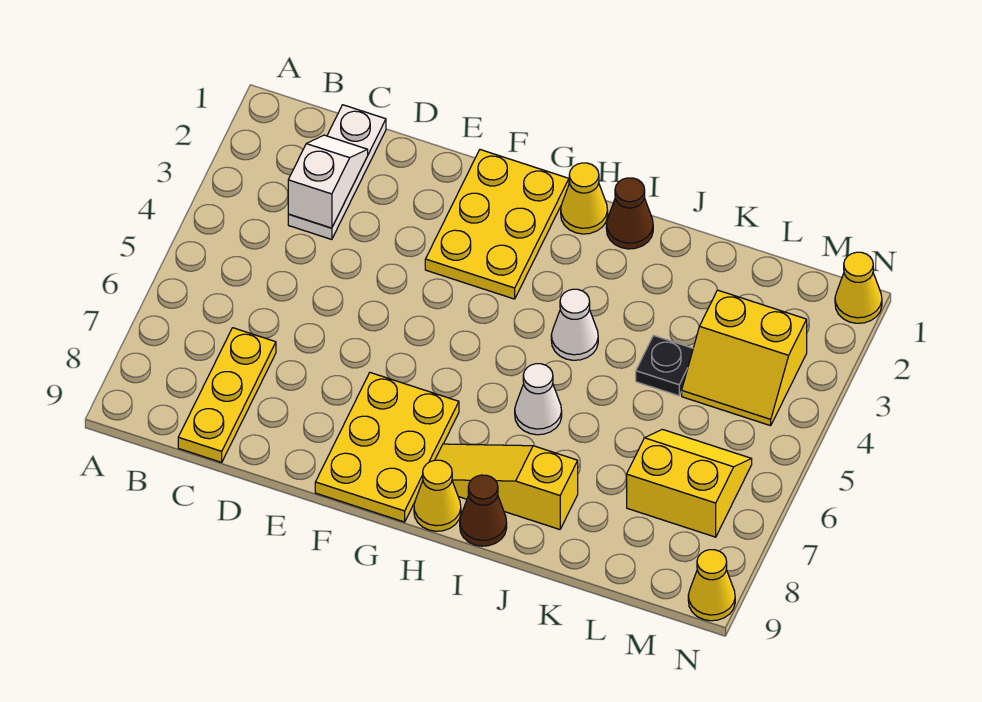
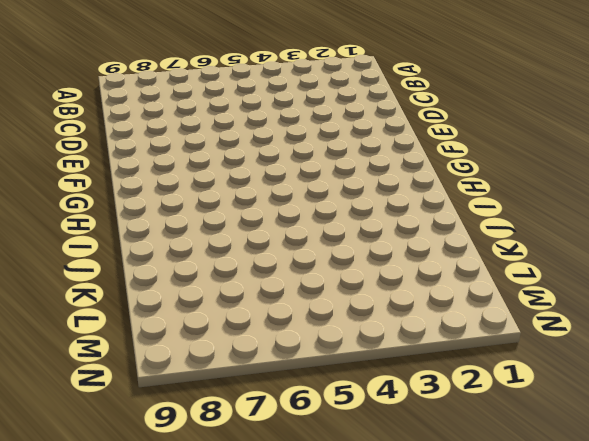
none -> white 1x3 plate [288,105,386,240]
none -> yellow 1x3 plate [178,328,276,462]
none -> yellow 2x3 plate [425,150,569,299]

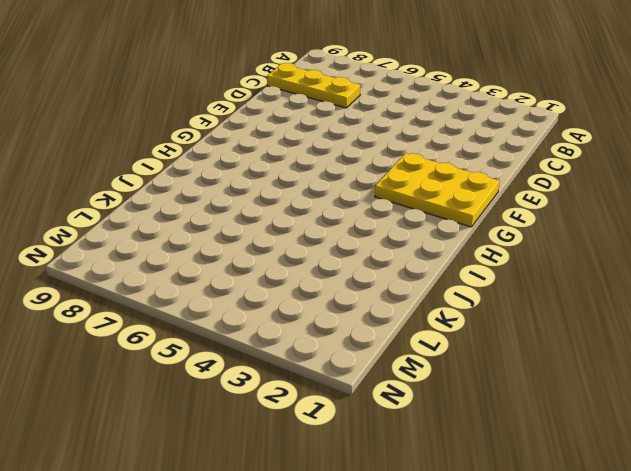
none -> white 1x3 plate [288,105,386,240]
none -> yellow 2x3 plate [315,373,459,522]
none -> yellow 1x1 cone [561,163,608,234]

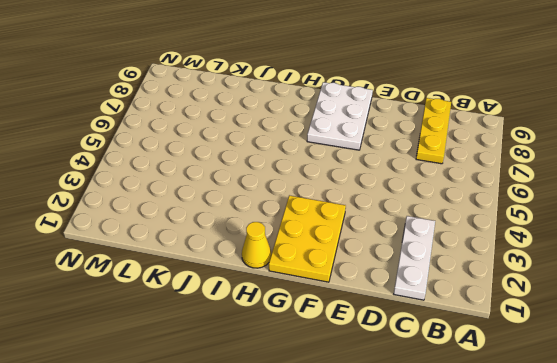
white 2x3 plate [307,82,373,150] -> yellow 2x3 plate [315,373,459,522]
none -> yellow 1x3 slope [435,444,578,529]
none -> yellow 1x1 cone [414,460,461,531]
none -> brown 1x1 cone [606,178,653,249]

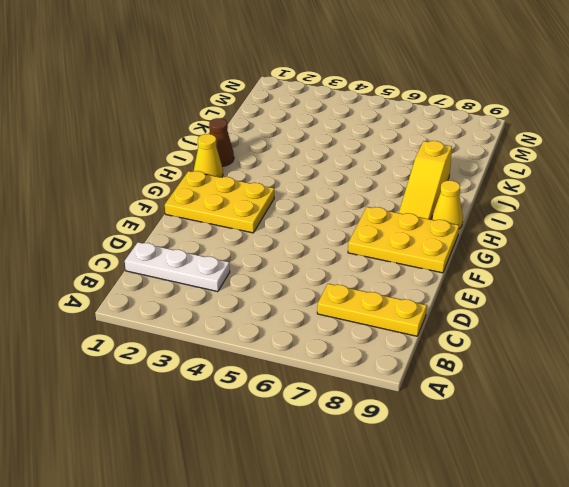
none -> white 1x1 cone [551,289,598,360]
none -> white 1x1 cone [515,364,562,435]
none -> brown 1x1 cone [460,475,507,546]

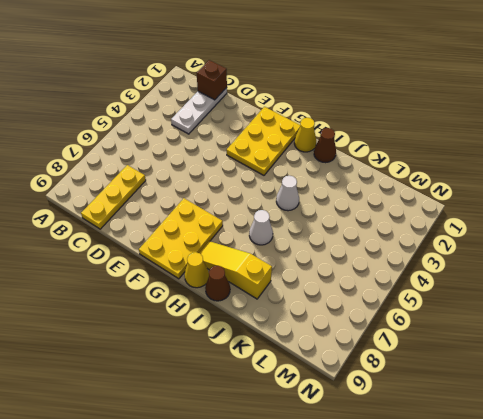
brown 1x1 brick [197,60,227,100] -> none
none -> black 1x1 plate [636,335,693,396]
none -> yellow 2x2 slope [682,290,807,426]
none -> yellow 2x2 slope [627,429,752,537]

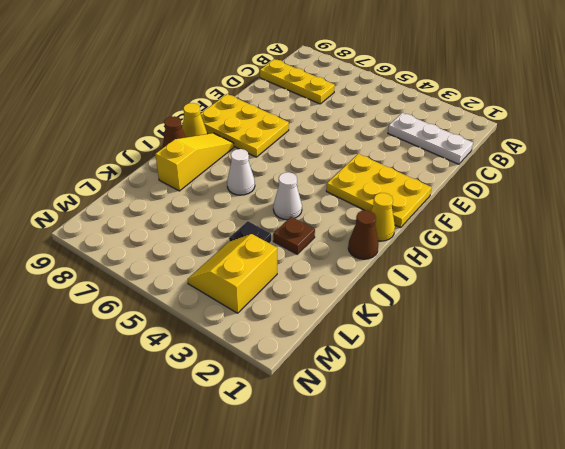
brown 1x1 plate [273,217,315,254] -> none
none -> yellow 2x2 slope [627,429,752,537]
none -> yellow 1x1 cone [835,252,882,323]
none -> yellow 1x1 cone [688,550,735,621]

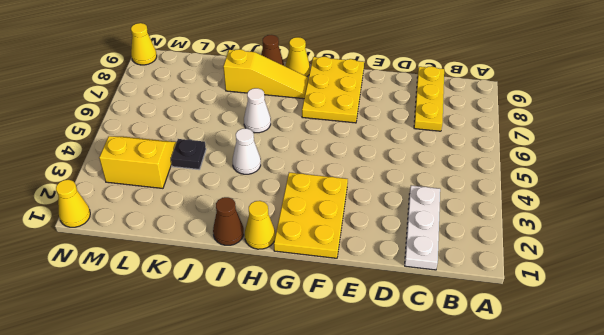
none -> yellow 2x2 slope [627,429,752,537]
none -> white 1x2 slope [288,135,368,228]

